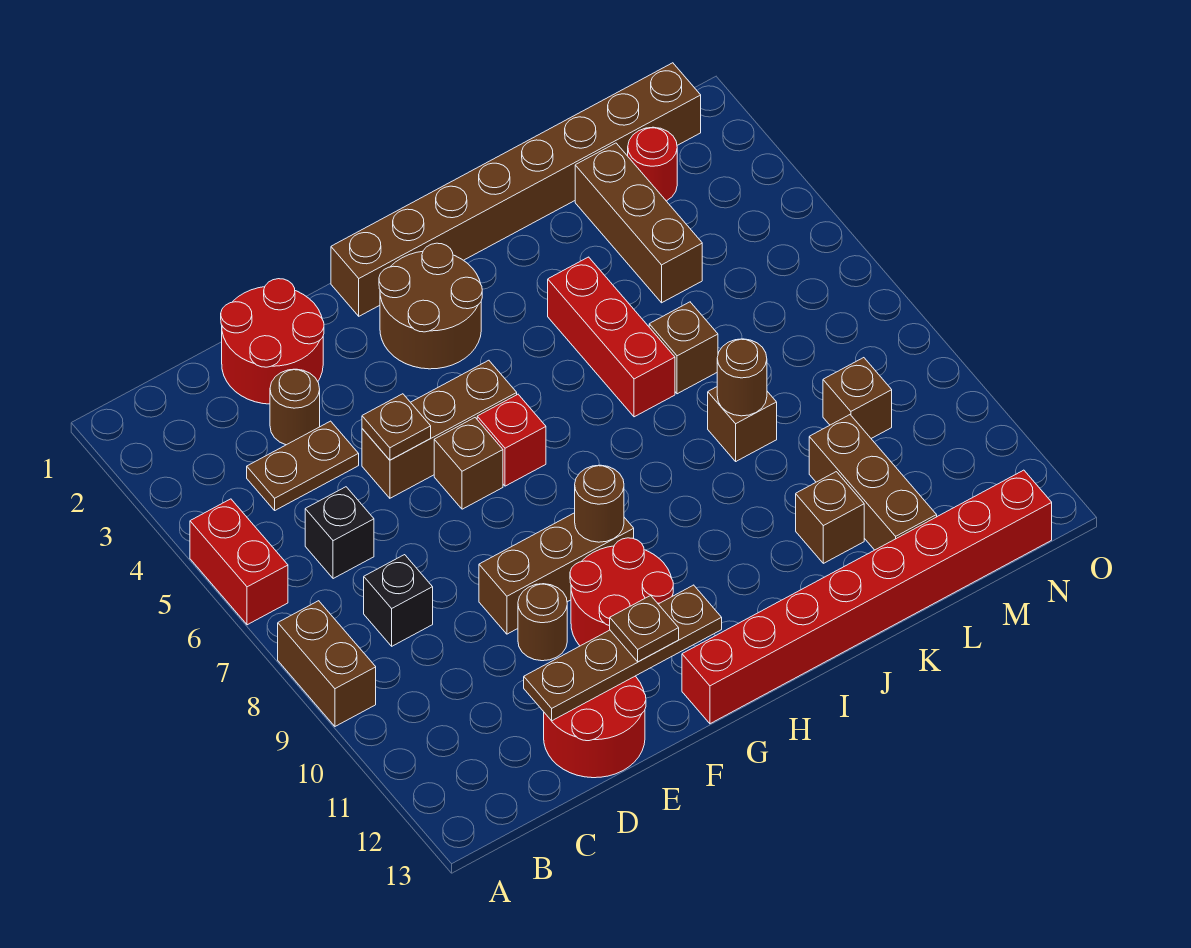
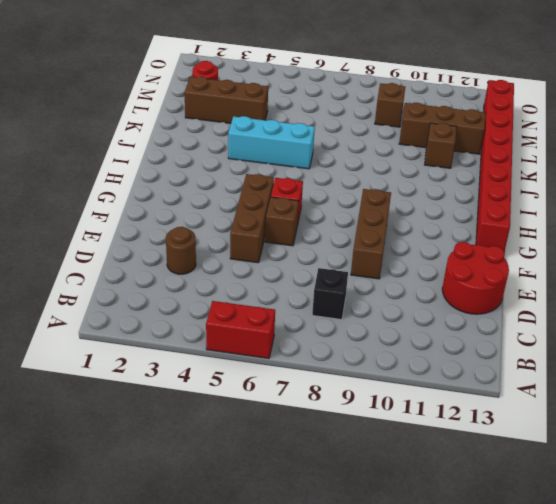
cyan 1x3 brick [228,116,315,169] -> red 1x3 brick [548,257,675,417]
none -> brown 1x2 brick [278,601,376,726]
none -> brown 1x2 plate [247,421,359,510]
none -> black 1x1 brick [305,487,374,579]
none -> red 2x2 round brick [221,279,324,404]

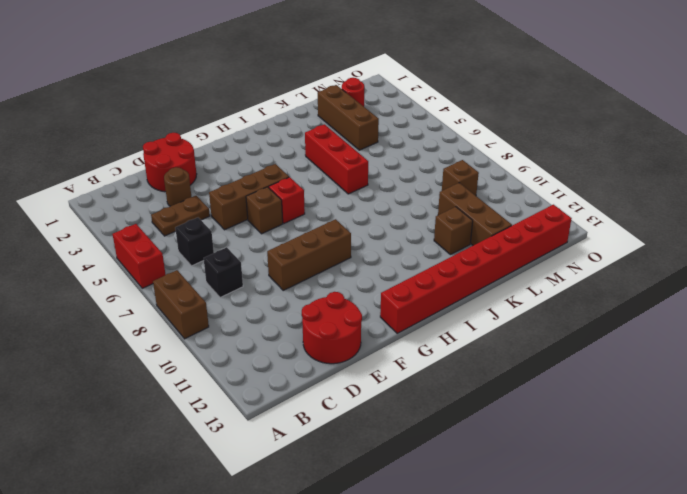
none -> brown 1x1 round brick [518,584,567,661]
none -> red 2x2 round brick [570,538,673,646]
none -> brown 1x8 brick [331,63,701,316]
none -> brown 2x2 round brick [379,243,482,369]

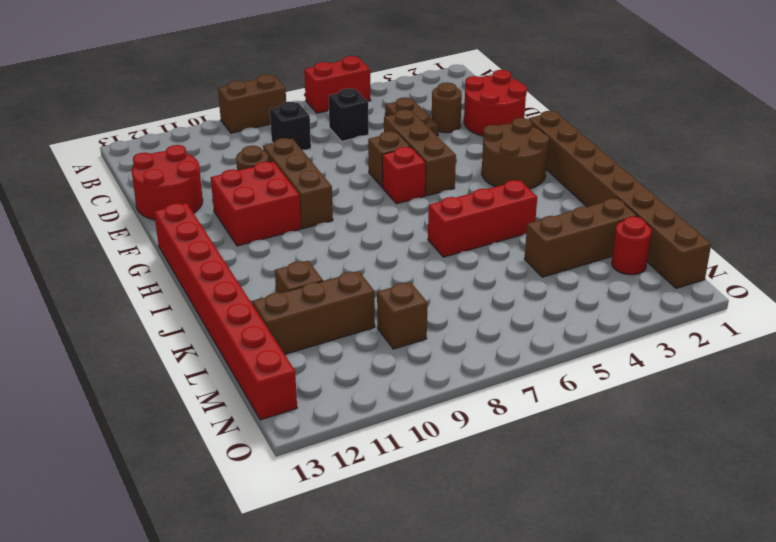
red 2x2 brick [211,162,301,246] -> red 2x2 round brick [570,538,673,646]
none -> brown 1x1 brick [649,302,718,394]
none -> brown 1x1 brick [708,387,777,461]
none -> brown 1x4 plate [524,585,722,721]
none -> brown 1x1 plate [362,394,431,460]

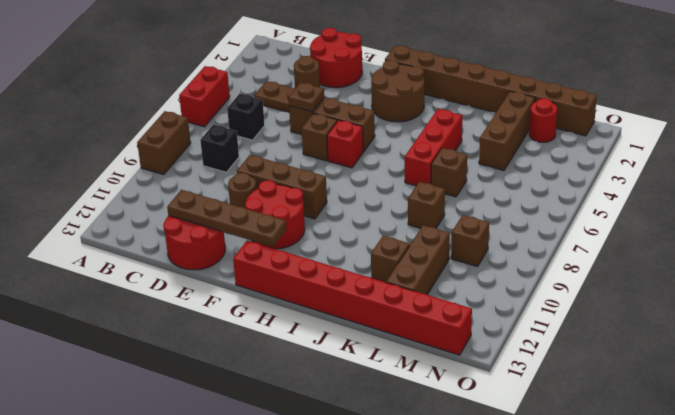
none -> brown 1x1 round brick [575,465,624,542]
none -> brown 1x1 round brick [717,339,767,416]
none -> brown 1x1 plate [610,595,679,662]

